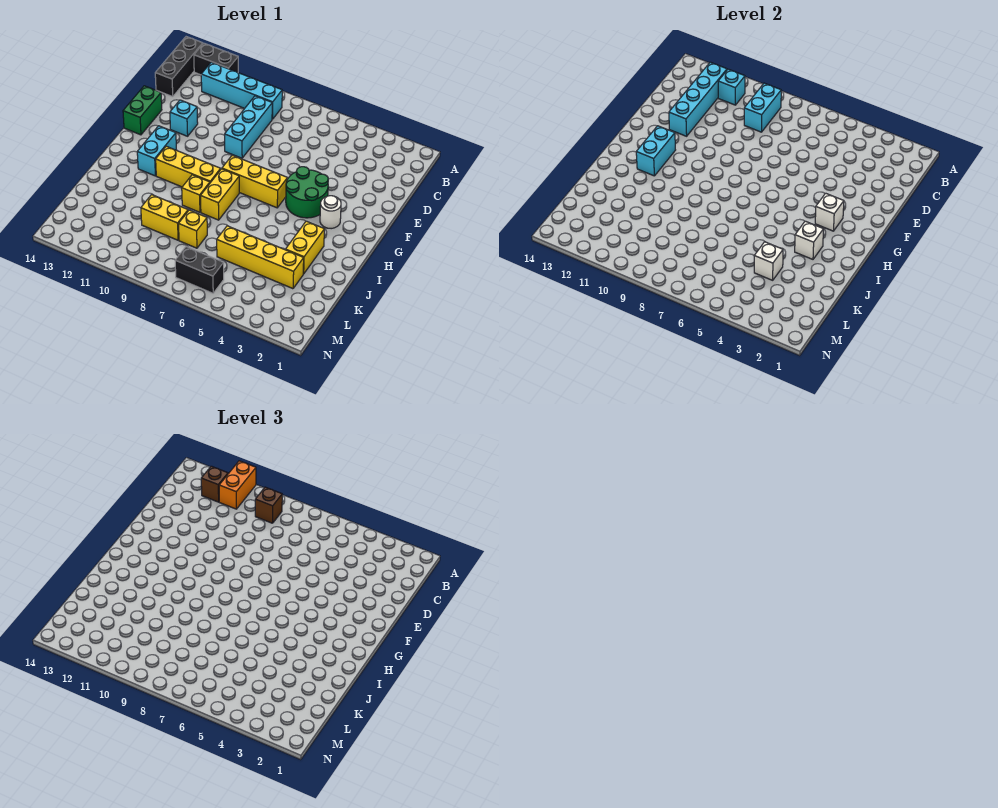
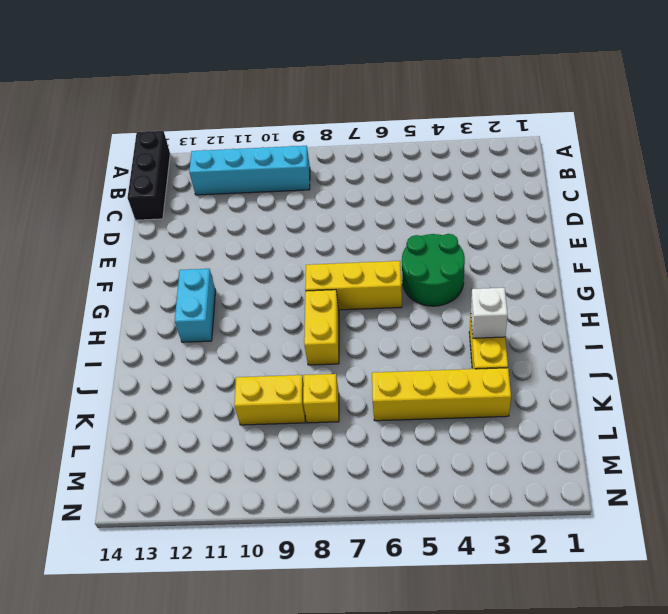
none -> black 1x2 brick [194,43,238,75]
none -> cyan 1x3 brick [225,96,272,158]
none -> cyan 1x1 brick [170,100,198,136]

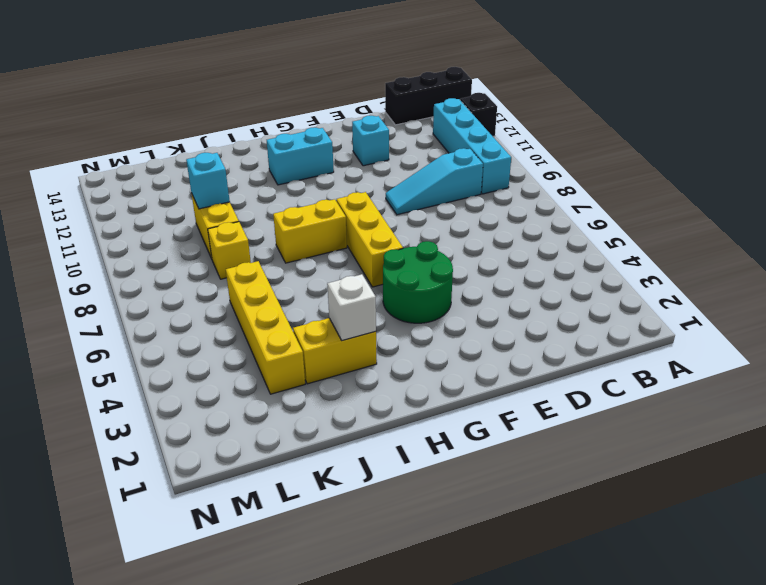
black 1x1 brick [460,93,497,136] -> black 1x2 brick [194,43,238,75]
cyan 1x3 slope [386,148,483,215] -> cyan 1x3 brick [225,96,272,158]
cyan 1x1 brick [186,153,230,209] -> cyan 1x1 brick moved to [718,69,745,105]
none -> green 1x2 brick [123,86,162,135]
none -> white 1x1 round brick [320,196,341,229]
none -> yellow 1x3 brick [156,146,221,187]

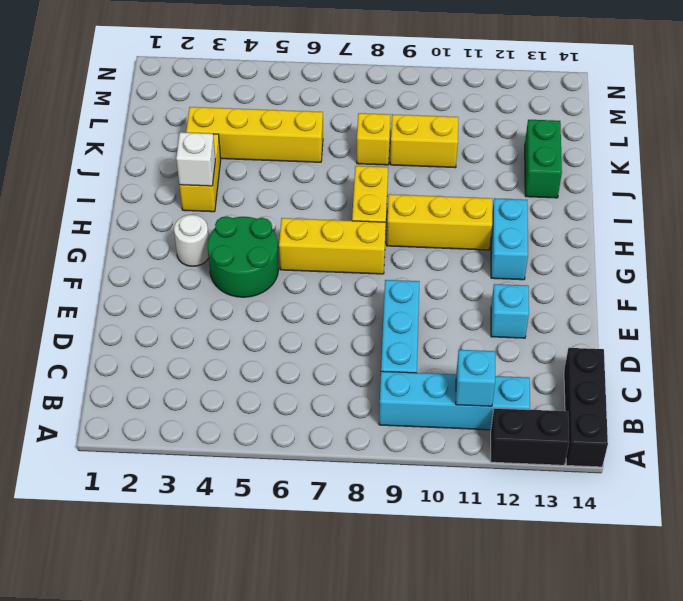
green 1x2 brick [525,120,562,198] -> green 1x2 brick moved to [123,86,162,135]
none -> yellow 1x1 brick [182,175,210,212]
none -> black 1x2 brick [175,247,224,293]
none -> cyan 1x2 brick [744,83,781,132]

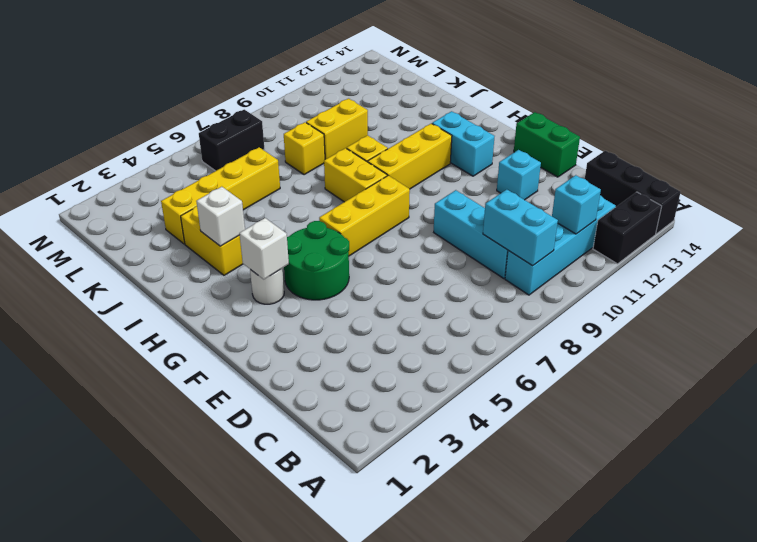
none -> cyan 1x4 brick [669,62,727,136]
none -> cyan 1x2 brick [636,126,675,176]
none -> white 1x1 brick [754,242,783,280]

